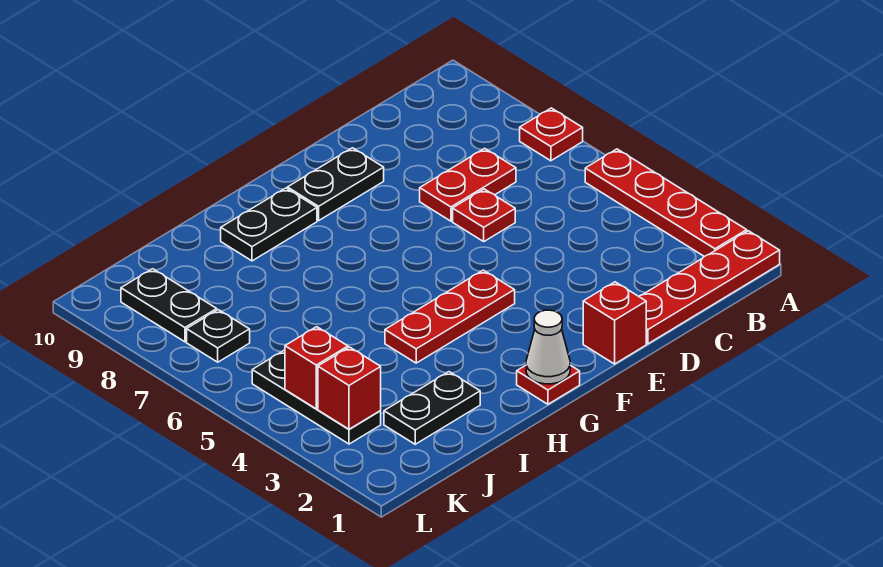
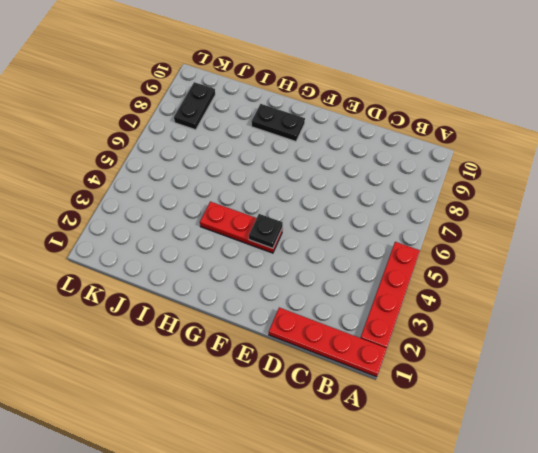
black 1x1 plate [249,214,283,248] -> black 1x1 plate moved to [187,310,250,362]
none -> red 1x1 plate [520,108,583,161]
none -> red 1x2 plate [420,148,516,221]
none -> red 1x1 plate [453,189,515,241]

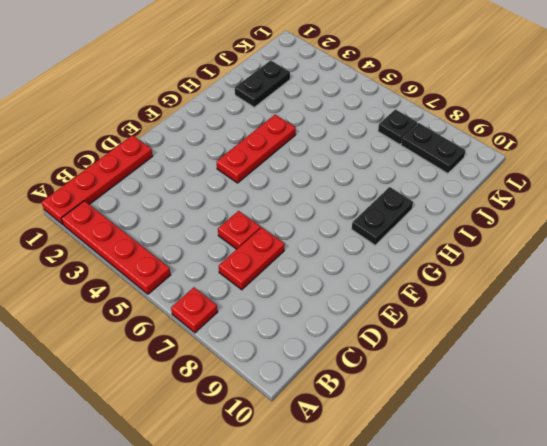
none -> red 1x1 brick [583,282,646,364]
none -> black 1x2 plate [287,148,384,220]
none -> red 1x1 plate [517,365,580,404]

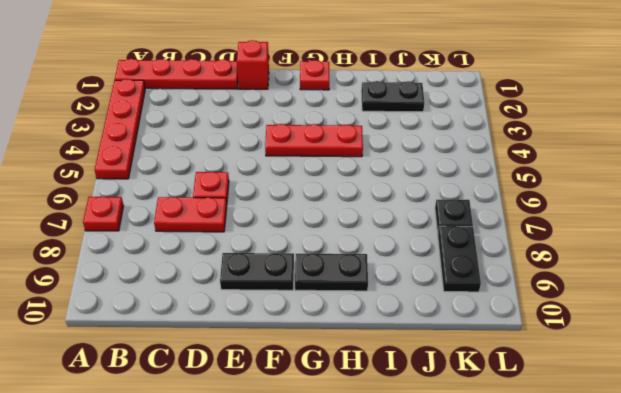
none -> black 1x3 plate [252,351,381,444]
none -> white 1x1 cone [526,310,570,384]
none -> red 1x1 brick [318,347,381,429]

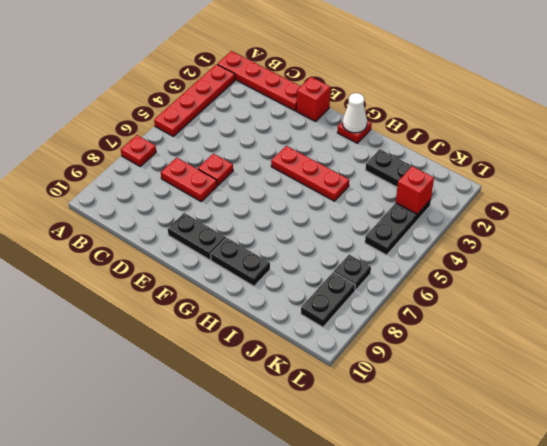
none -> red 1x1 brick [285,327,348,409]

